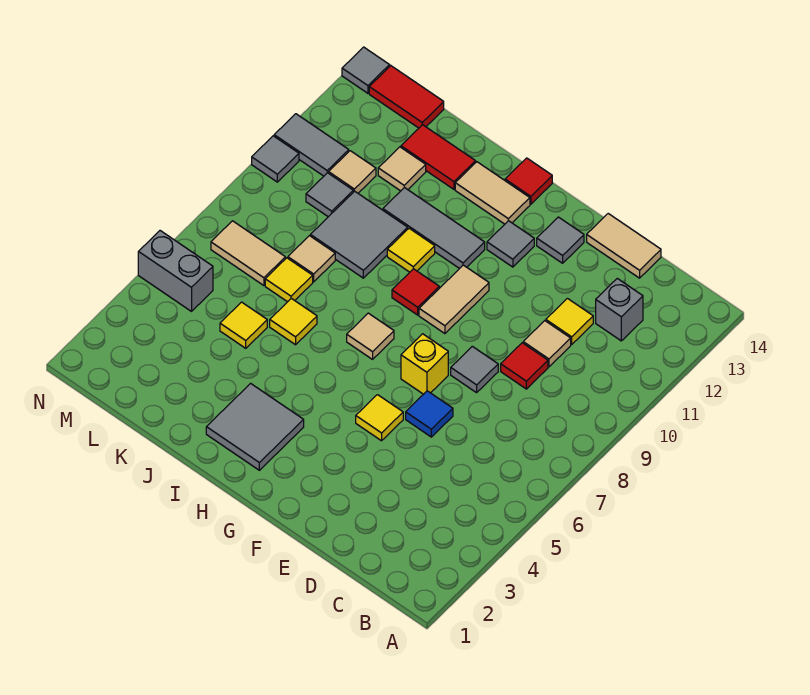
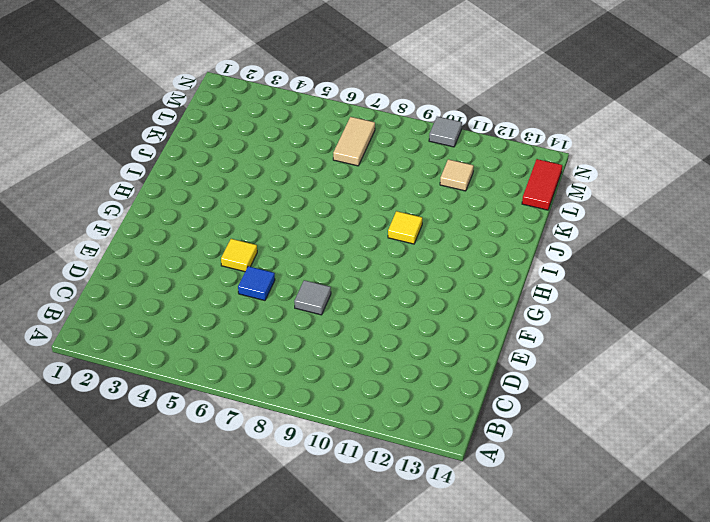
none -> grey 1x1 brick [596,278,643,341]
none -> red 1x1 tile [501,343,548,389]
none -> tan 1x1 tile [523,321,571,367]
none -> yellow 1x1 tile [546,298,593,345]

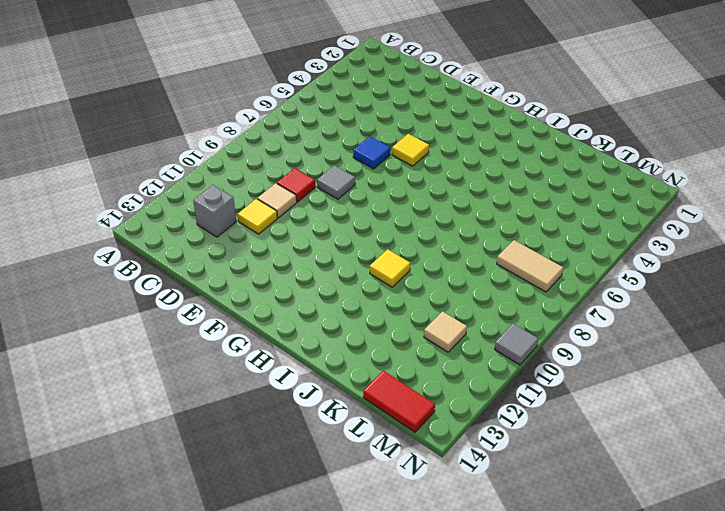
none -> tan 1x2 tile [587,214,661,278]
none -> yellow 1x1 brick [401,334,448,394]
none -> grey 1x1 tile [537,217,584,263]
none -> tan 1x2 tile [419,265,489,334]

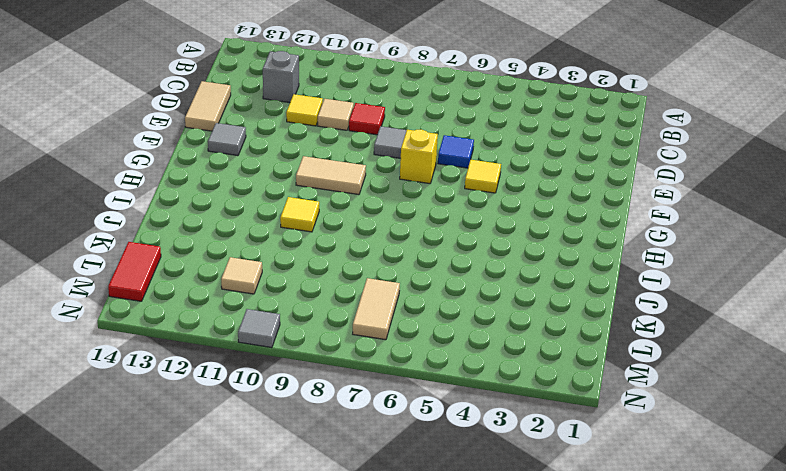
none -> grey 1x1 tile [487,221,534,267]
none -> grey 2x2 tile [206,383,304,470]
none -> tan 1x1 tile [347,313,394,359]
none -> red 1x1 tile [392,269,439,315]

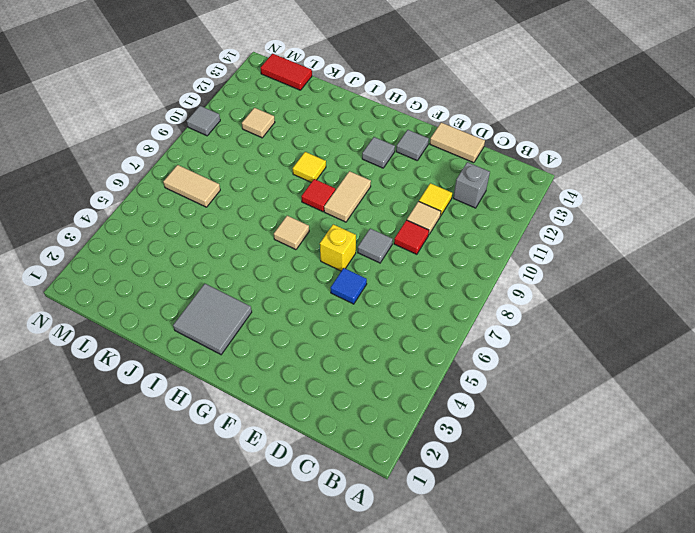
none -> yellow 1x1 tile [356,395,403,441]
none -> grey 1x3 tile [383,187,485,269]
none -> tan 1x2 tile [455,162,530,224]
none -> red 1x1 tile [505,158,552,204]

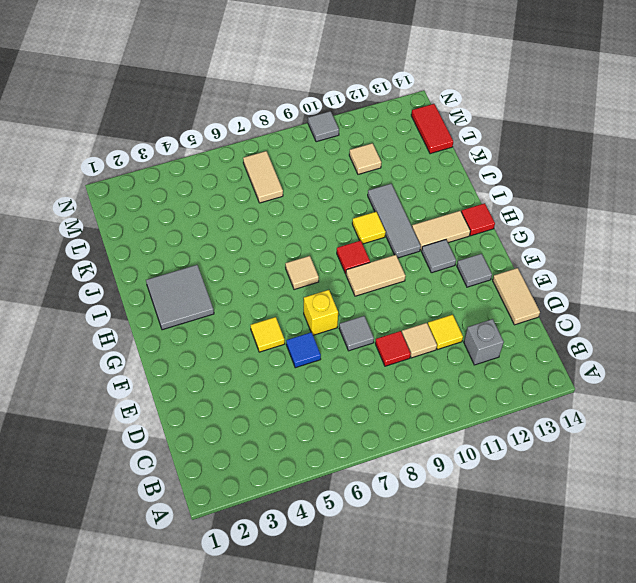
tan 1x2 tile [412,211,470,251] -> tan 1x2 tile turned to [455,162,530,224]
none -> yellow 1x1 tile [270,298,317,345]
none -> grey 2x2 tile [310,191,408,278]
none -> red 1x2 tile [401,125,476,189]
none -> yellow 1x1 tile [220,302,267,348]

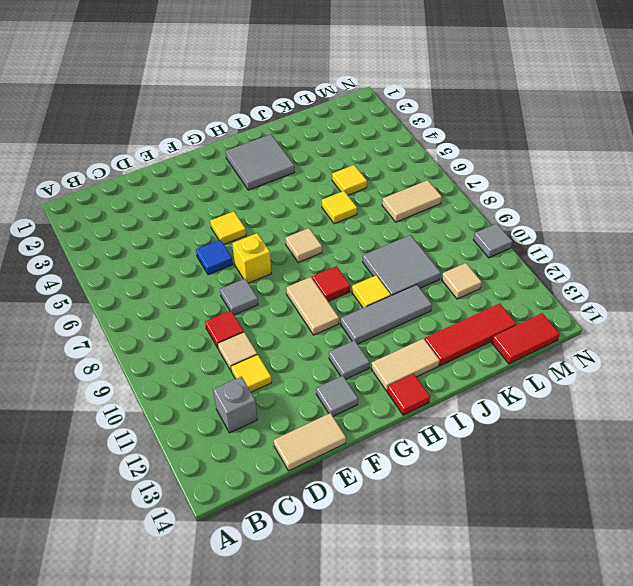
red 1x3 tile [425,303,517,366] -> red 1x2 tile [401,125,476,189]
none -> yellow 1x1 tile [265,258,313,302]
none -> tan 1x1 tile [288,236,335,282]
none -> tan 1x1 tile [378,147,426,191]
none -> grey 1x1 tile [306,173,353,217]

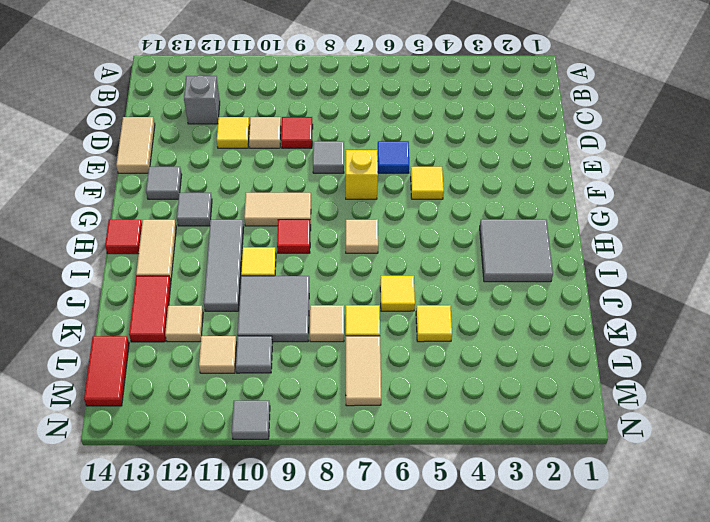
none -> grey 1x2 brick [138,231,213,311]
none -> grey 1x2 tile [274,114,349,176]
none -> grey 1x1 tile [342,47,390,93]

